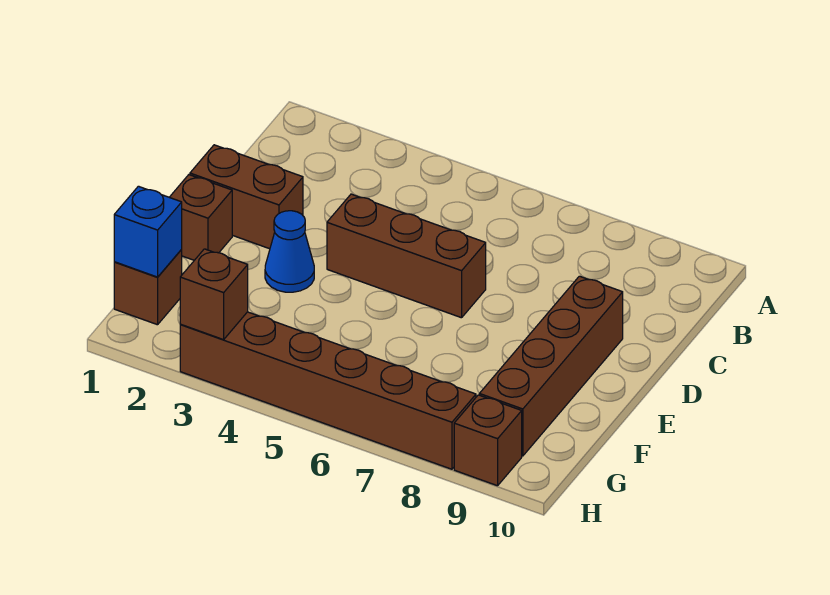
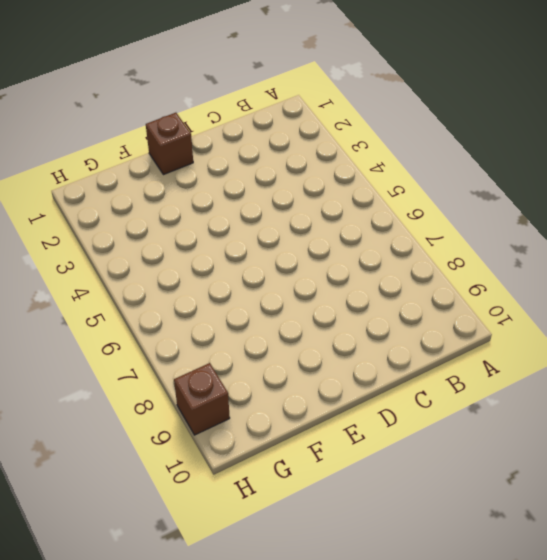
none -> brown 1x2 brick [190,145,303,249]
none -> brown 1x3 brick [327,194,486,318]

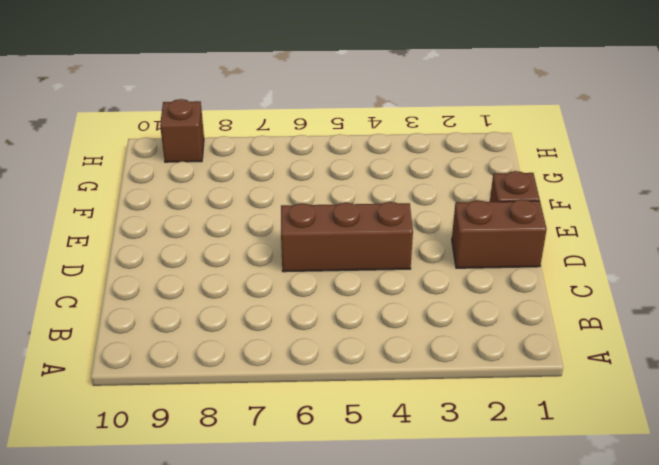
none -> brown 1x4 brick [479,276,623,456]
none -> blue 1x1 cone [265,211,314,292]

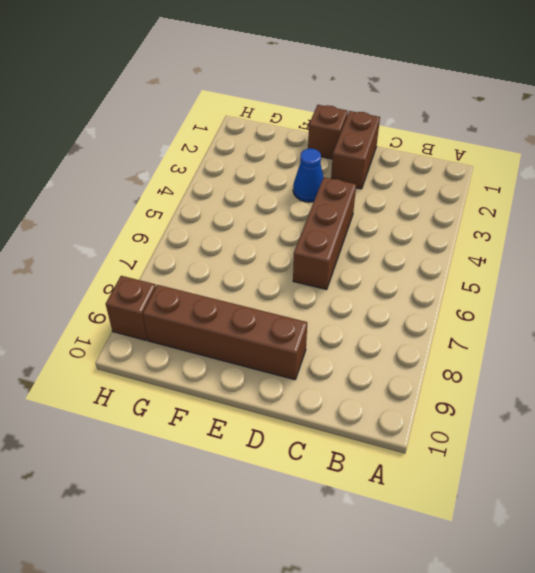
none -> brown 1x1 brick [114,250,182,325]
none -> brown 1x6 brick [180,312,476,469]

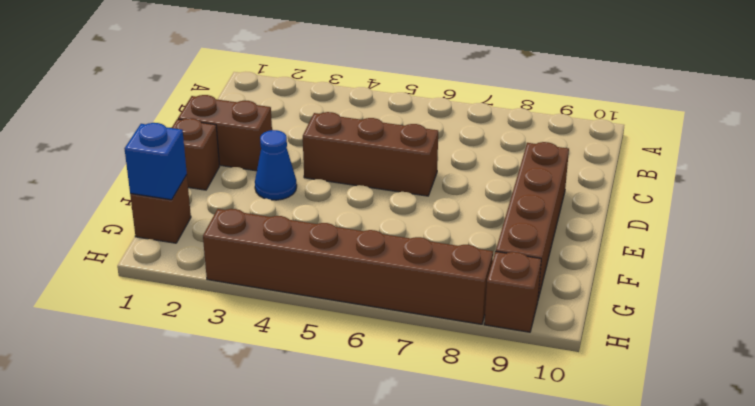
none -> brown 1x1 brick [180,249,248,340]

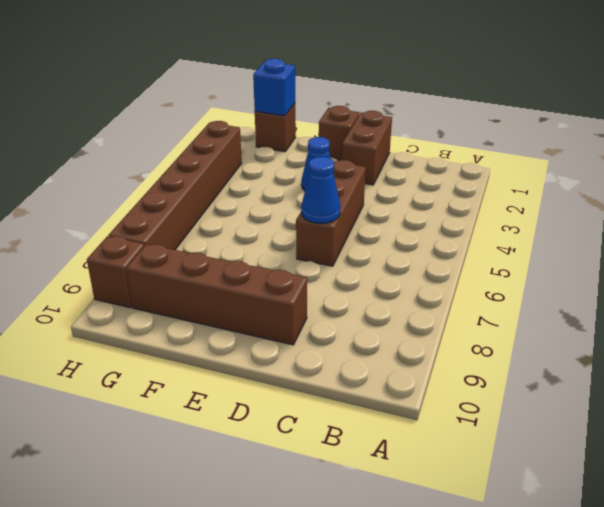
blue 1x1 cone [301,157,340,224] -> none
none -> brown 1x1 brick [180,249,248,340]

